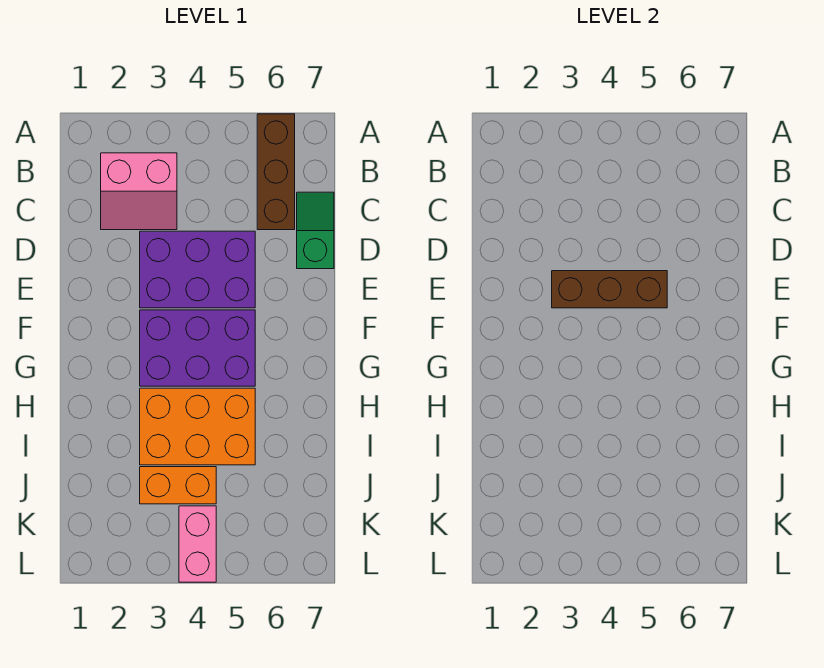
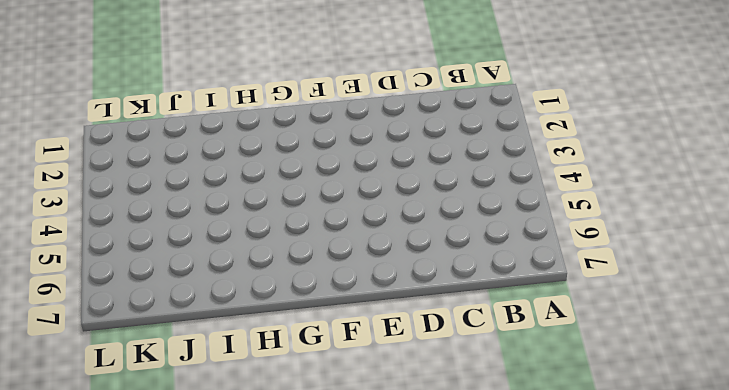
none -> brown 1x3 brick [257,114,295,230]
none -> pink 2x2 slope [101,153,177,230]

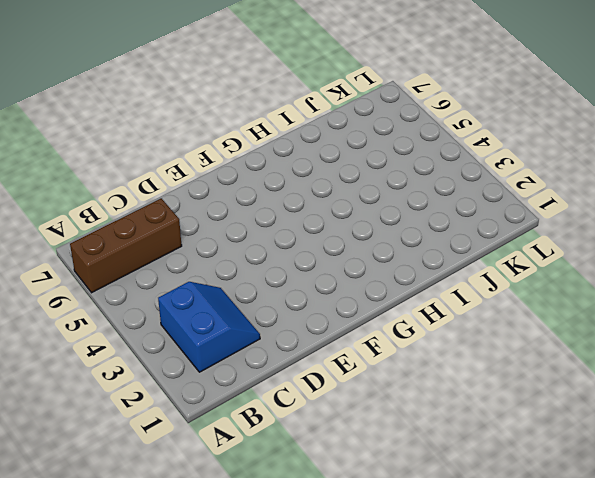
blue 2x2 slope [158,282,260,372] -> pink 2x2 slope [101,153,177,230]
none -> green 1x2 slope [297,192,334,269]
none -> purple 2x3 brick [140,231,255,308]

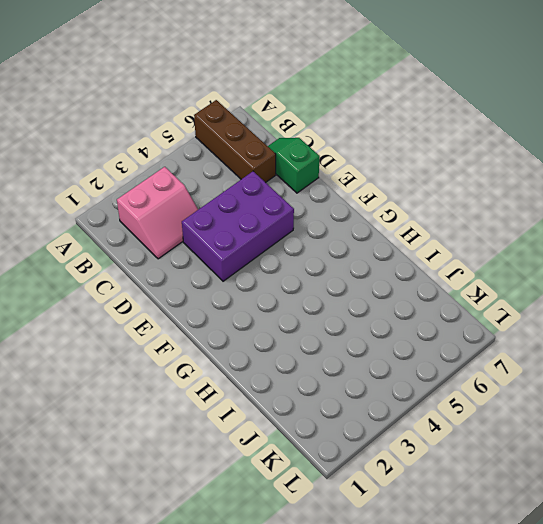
none -> purple 2x3 brick [140,310,255,386]
none -> orange 2x3 brick [140,388,255,465]

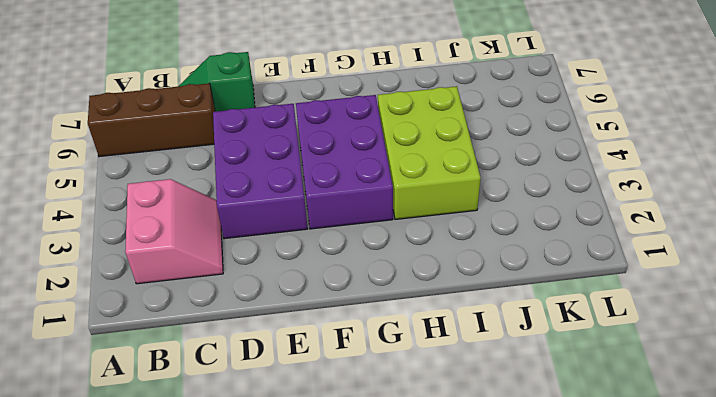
lime 2x3 brick [378,86,481,219] -> orange 2x3 brick [140,388,255,465]
none -> orange 1x2 brick [140,467,216,504]
none -> pink 1x2 brick [179,506,216,582]

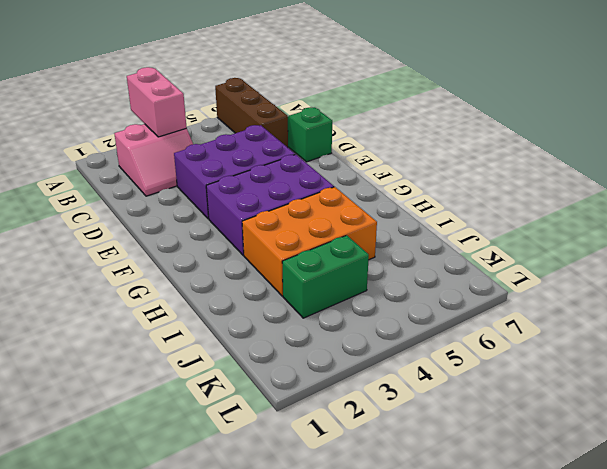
pink 1x2 brick [127,67,187,137] -> pink 1x2 brick moved to [179,506,216,582]
green 1x2 brick [282,235,369,318] -> orange 1x2 brick [140,467,216,504]
none -> brown 1x3 brick [552,271,667,308]

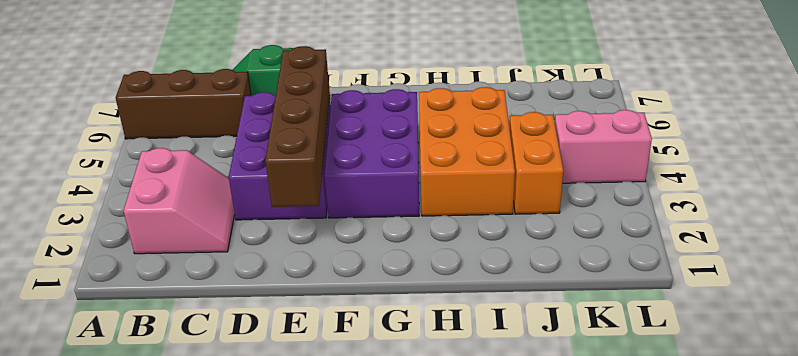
brown 1x4 brick [265,46,330,207] -> brown 1x3 brick [552,271,667,308]

